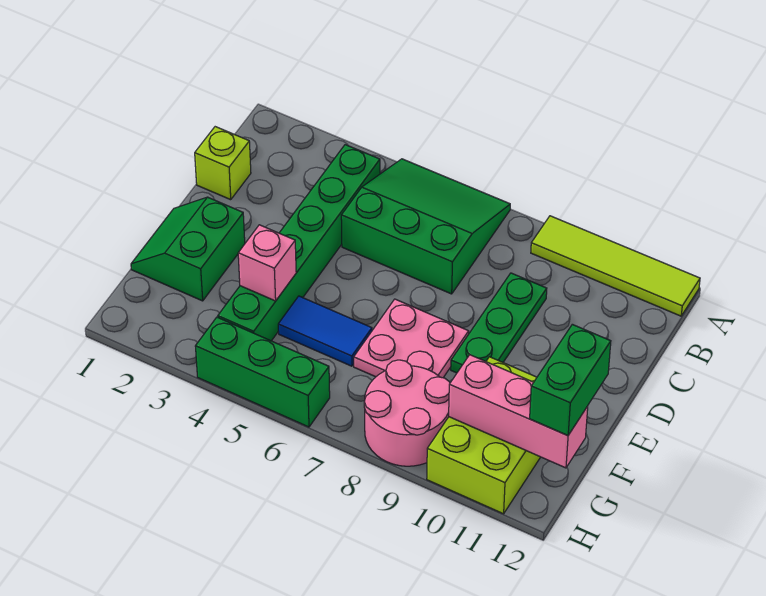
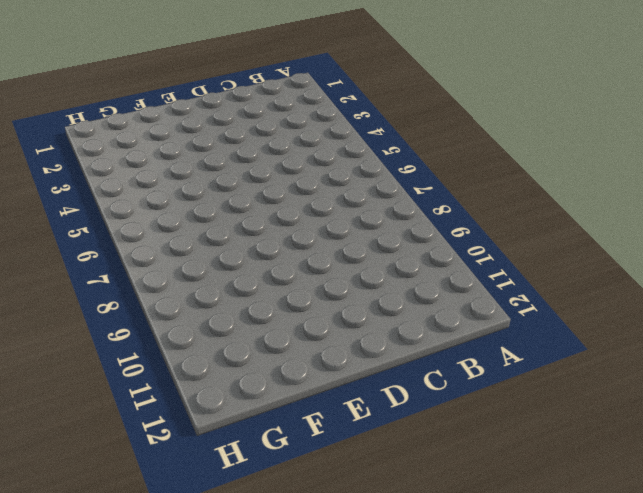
none -> green 3x3 slope [341,159,510,294]
none -> lime 1x4 tile [531,216,700,316]
none -> green 1x6 brick [218,145,380,341]

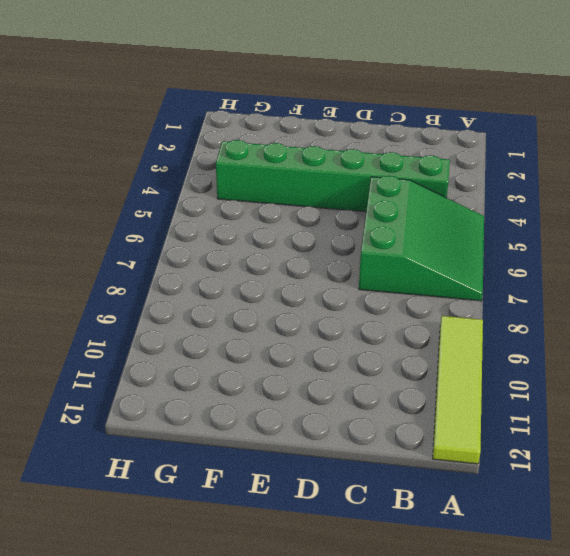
none -> lime 1x1 brick [195,127,251,200]
none -> green 1x3 plate [451,273,547,373]
none -> green 2x2 slope [131,197,245,301]

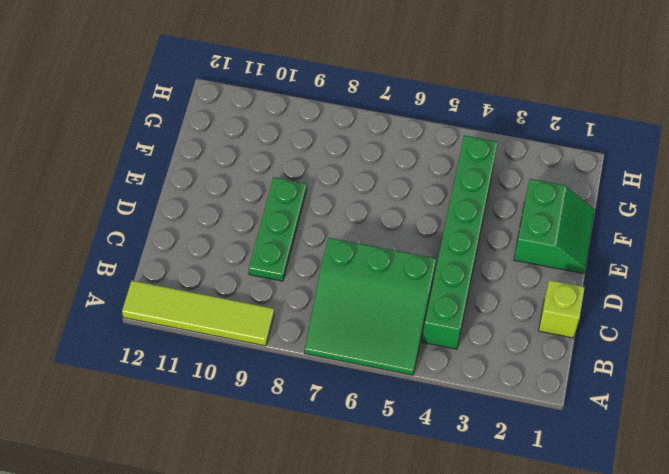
none -> pink 2x2 plate [354,299,469,378]
none -> blue 1x2 tile [278,296,372,366]
none -> lime 2x3 brick [427,357,540,514]

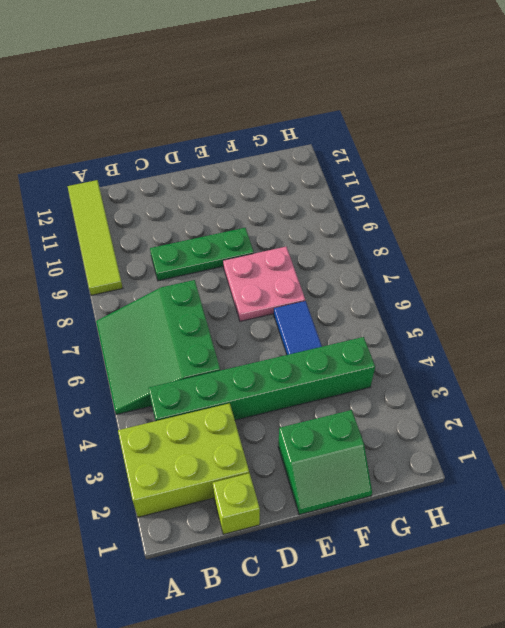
lime 2x3 brick [118,403,249,517] -> lime 2x3 brick moved to [427,357,540,514]
none -> pink 2x2 round brick [364,360,450,466]
none -> green 1x3 brick [195,317,330,427]
none -> pink 1x1 brick [238,225,296,301]

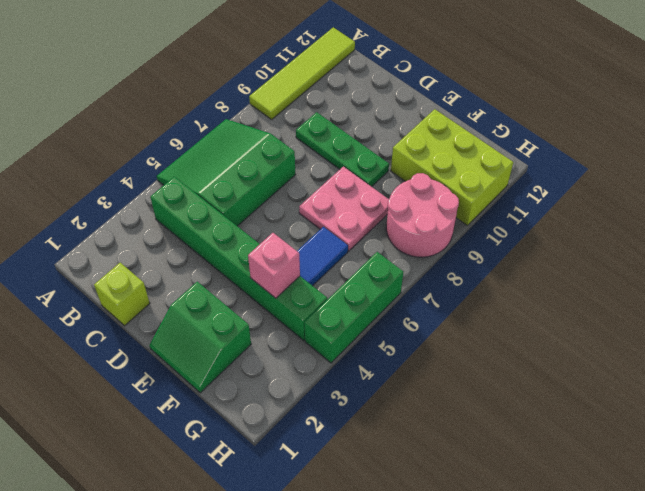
none -> pink 1x3 brick [449,355,588,468]
none -> green 1x2 brick [530,324,611,436]

